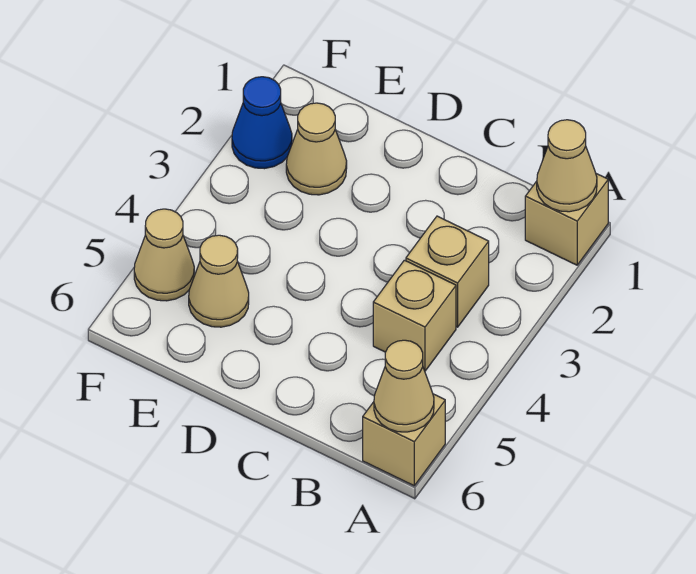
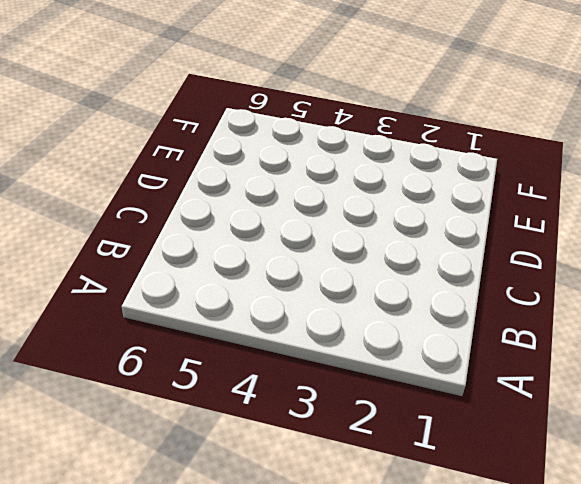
none -> tan 1x1 brick [525,174,608,265]
none -> tan 1x1 brick [363,394,445,486]

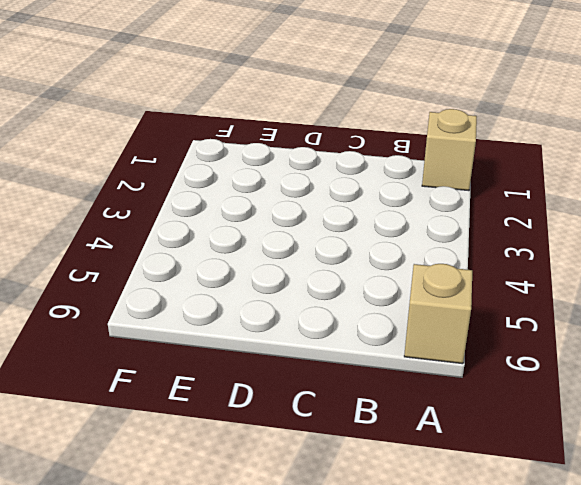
none -> tan 1x1 brick [406,216,489,327]
none -> tan 1x1 brick [373,260,456,371]

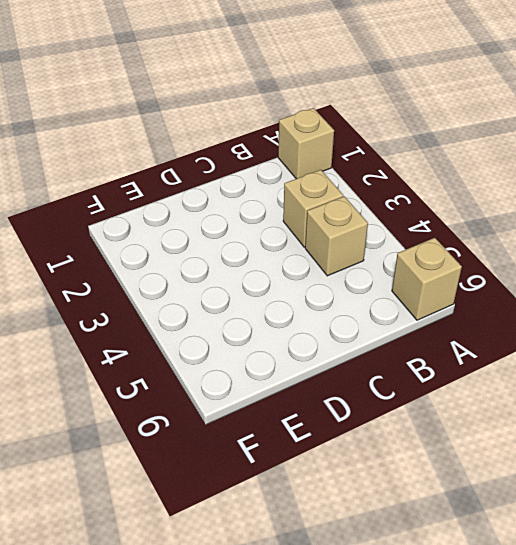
none -> tan 1x1 cone [286,103,347,195]
none -> tan 1x1 cone [189,235,249,327]

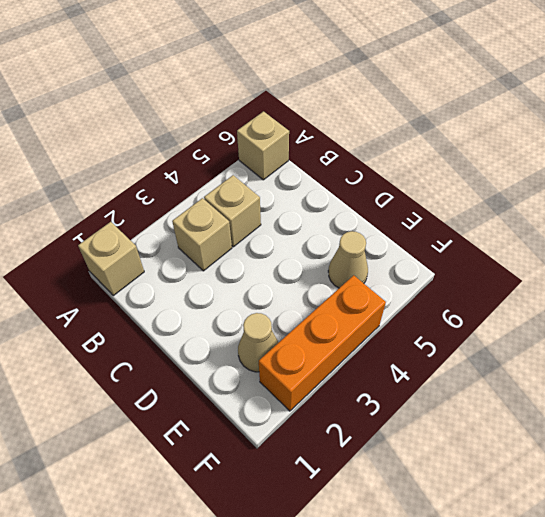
orange 1x3 brick [259,275,386,411] -> blue 1x1 cone [232,77,292,169]
none -> tan 1x1 cone [134,209,194,301]
none -> tan 1x1 cone [537,120,597,212]

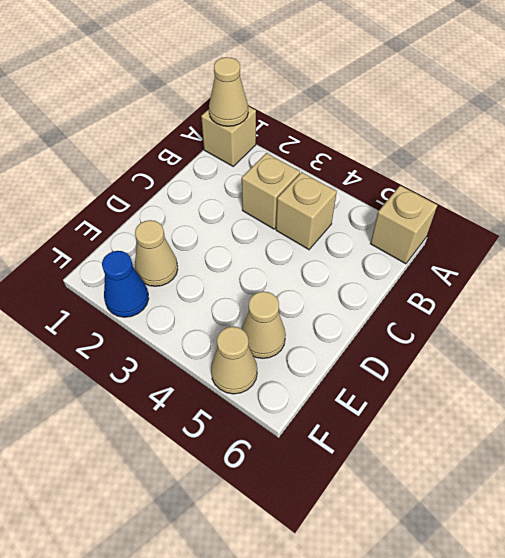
none -> tan 1x1 cone [374,340,434,432]

